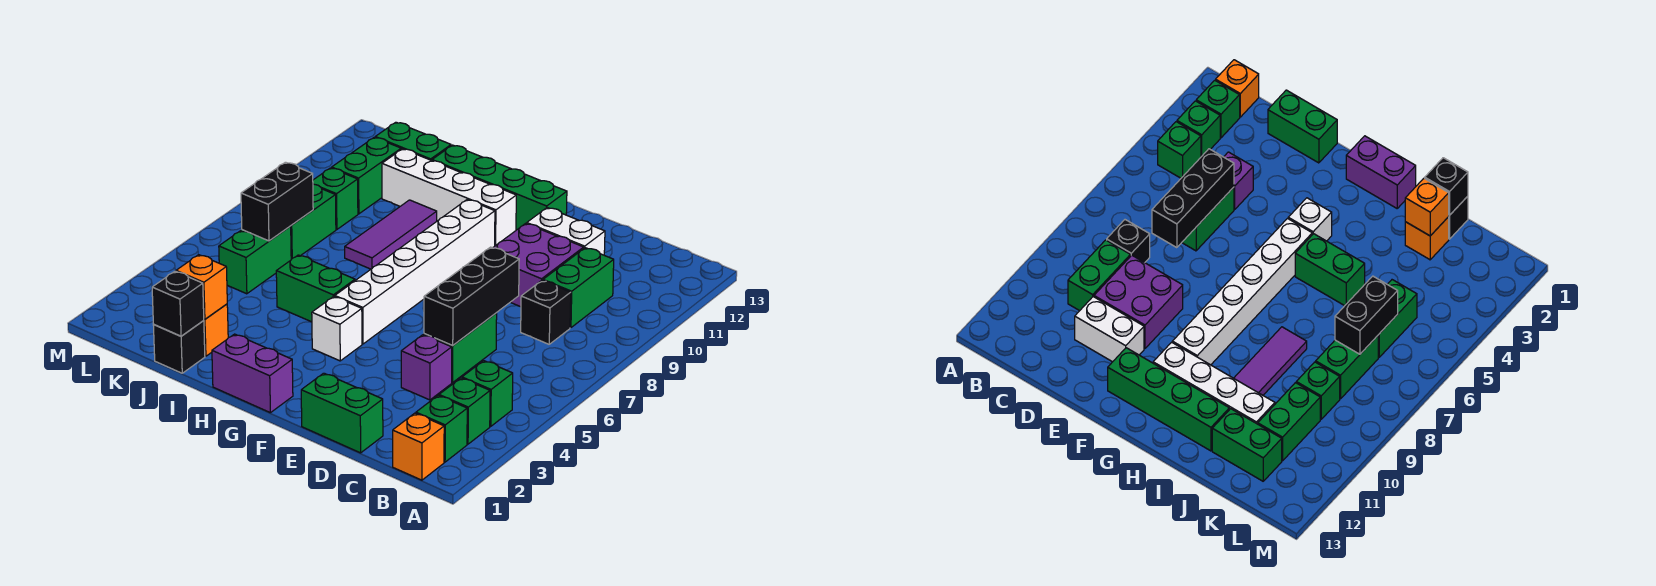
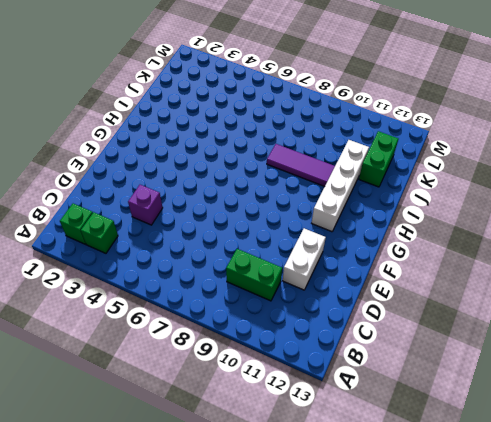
none -> orange 1x1 brick [393,413,444,480]
none -> green 1x1 brick [462,361,513,426]
none -> black 1x1 brick [521,280,571,344]

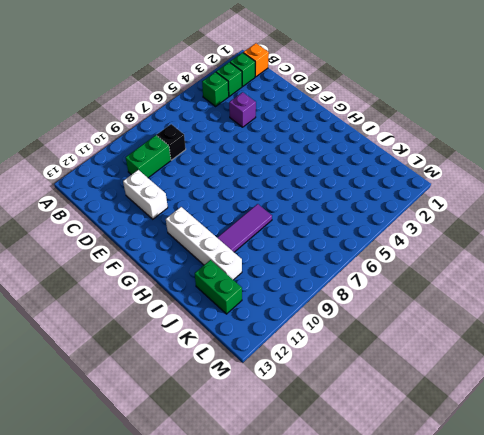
none -> green 1x2 brick [301,373,383,453]
none -> green 1x2 brick [424,313,497,383]
none -> purple 2x2 brick [493,223,584,307]

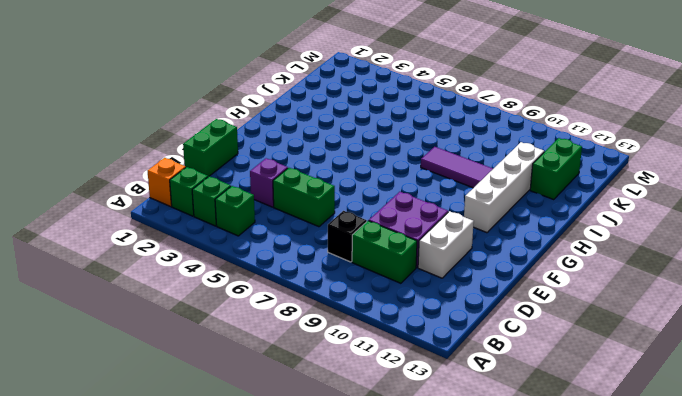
none -> green 1x4 brick [432,145,567,230]
none -> purple 1x2 brick [212,334,293,413]
none -> white 1x1 brick [312,296,362,361]

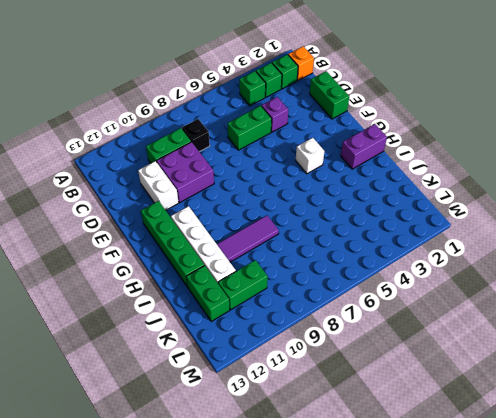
purple 1x2 brick [341,124,387,169] -> purple 1x2 brick turned to [212,334,293,413]
none -> white 1x6 brick [335,199,495,344]
none -> green 1x2 brick [276,255,355,322]
none -> black 1x1 brick [153,320,205,373]

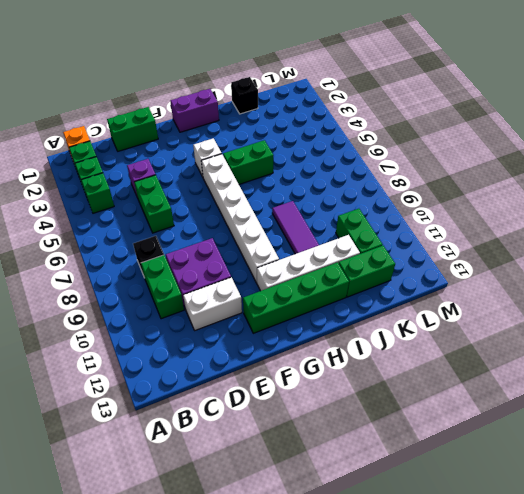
none -> orange 1x1 brick [204,304,228,356]
none -> green 1x2 brick [219,226,291,294]
none -> green 1x2 brick [291,184,336,259]

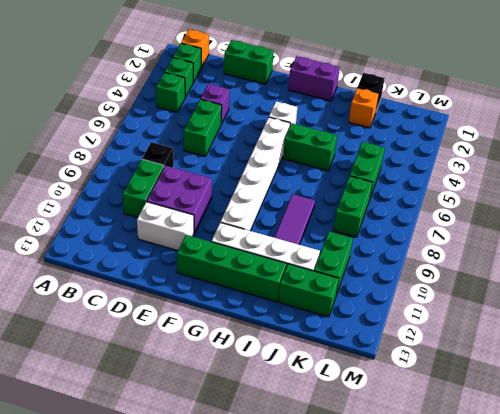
none -> green 1x1 brick [313,168,358,230]
none -> black 1x3 brick [424,247,519,346]
none -> black 1x1 brick [152,271,204,336]

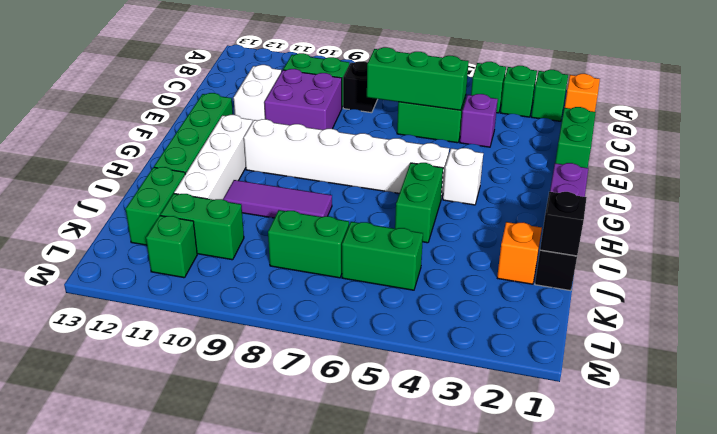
green 1x3 brick [367,47,469,110] -> black 1x3 brick [424,247,519,346]
green 1x1 brick [146,216,197,278] -> green 1x1 brick moved to [313,168,358,230]
none -> orange 1x1 brick [176,255,227,319]
none -> black 1x2 brick [241,162,313,241]

